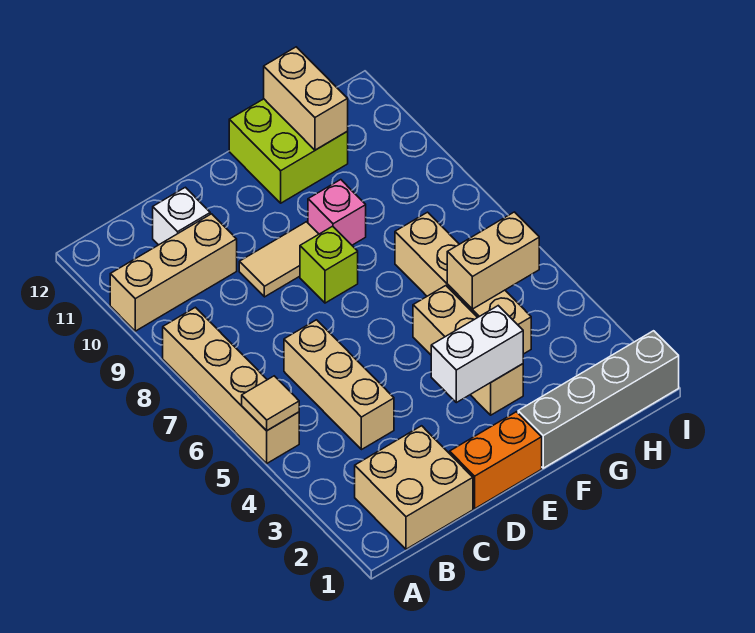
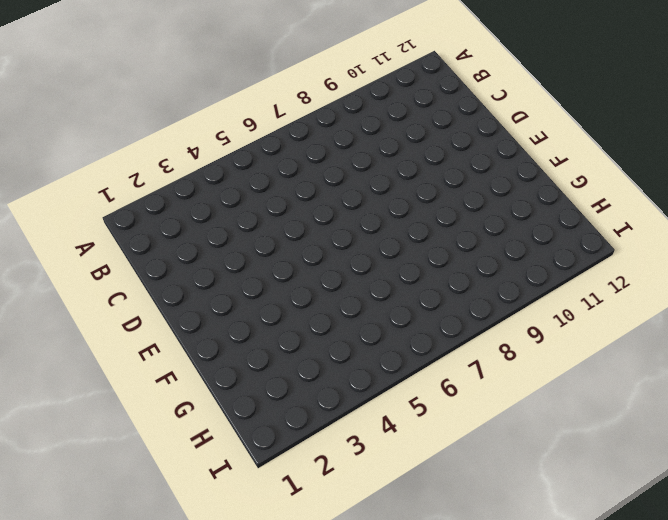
none -> tan 1x4 brick [163,307,299,463]
none -> tan 1x3 brick [110,214,237,331]
none -> tan 2x2 brick [355,426,473,549]

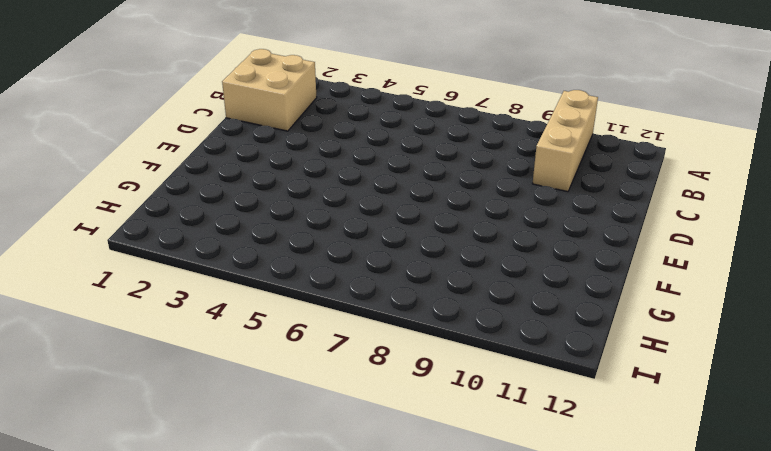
none -> tan 1x4 brick [163,307,299,463]
none -> tan 1x3 brick [284,320,394,450]
none -> white 1x1 brick [153,187,210,245]

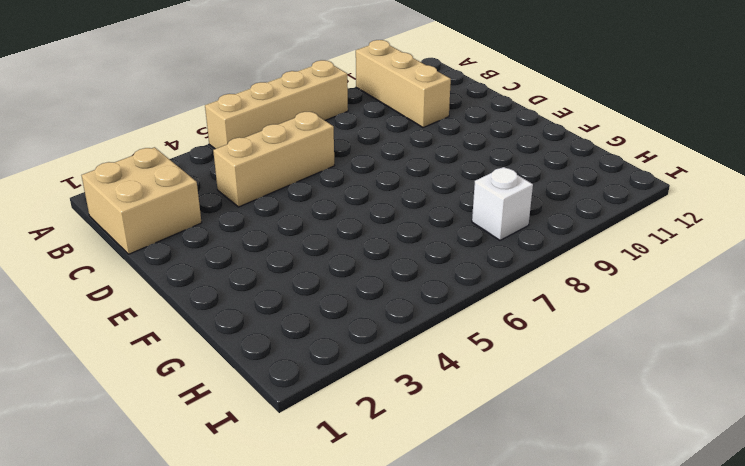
white 1x1 brick [472,167,533,240] -> white 1x1 brick moved to [153,187,210,245]
none -> orange 1x2 brick [450,412,542,509]
none -> tan 1x2 tile [239,222,319,297]
none -> lime 1x1 brick [300,226,358,303]

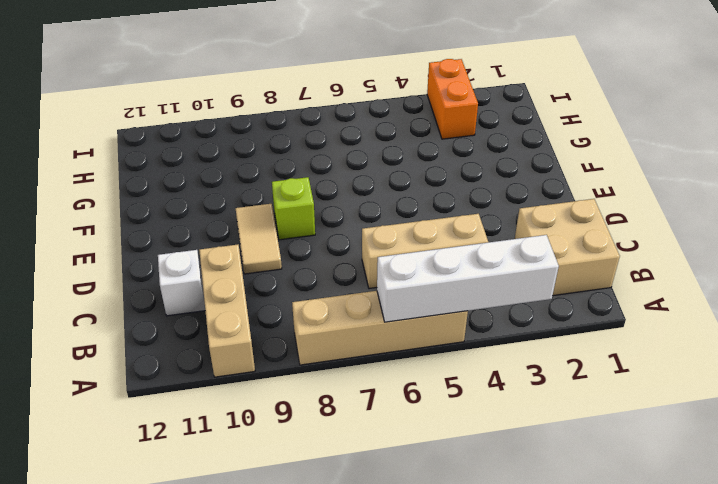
white 1x4 brick [377,235,559,322] -> tan 1x1 tile [242,376,299,431]
orange 1x2 brick [427,59,478,139] -> orange 1x2 brick moved to [450,412,542,509]
none -> grey 1x4 brick [518,331,679,468]
none -> tan 1x3 brick [413,286,523,415]
none -> pink 1x1 brick [308,180,366,245]

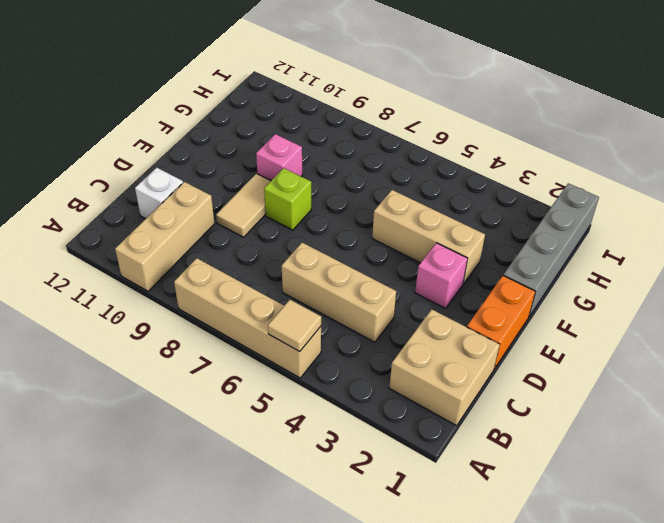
pink 1x1 brick [415,243,467,308] -> none
none -> lime 2x2 brick [229,99,348,203]
none -> tan 1x4 brick [395,212,531,354]
none -> white 1x2 brick [431,306,523,403]

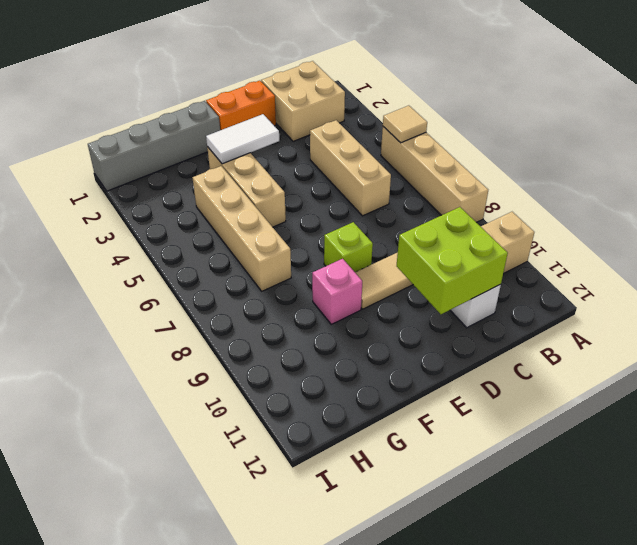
lime 2x2 brick [397,207,508,314] -> lime 2x2 brick moved to [229,99,348,203]
white 1x2 tile [206,114,279,164] -> white 1x2 brick [431,306,523,403]
none -> tan 1x2 brick [447,212,539,309]
none -> tan 1x2 brick [264,47,348,150]

